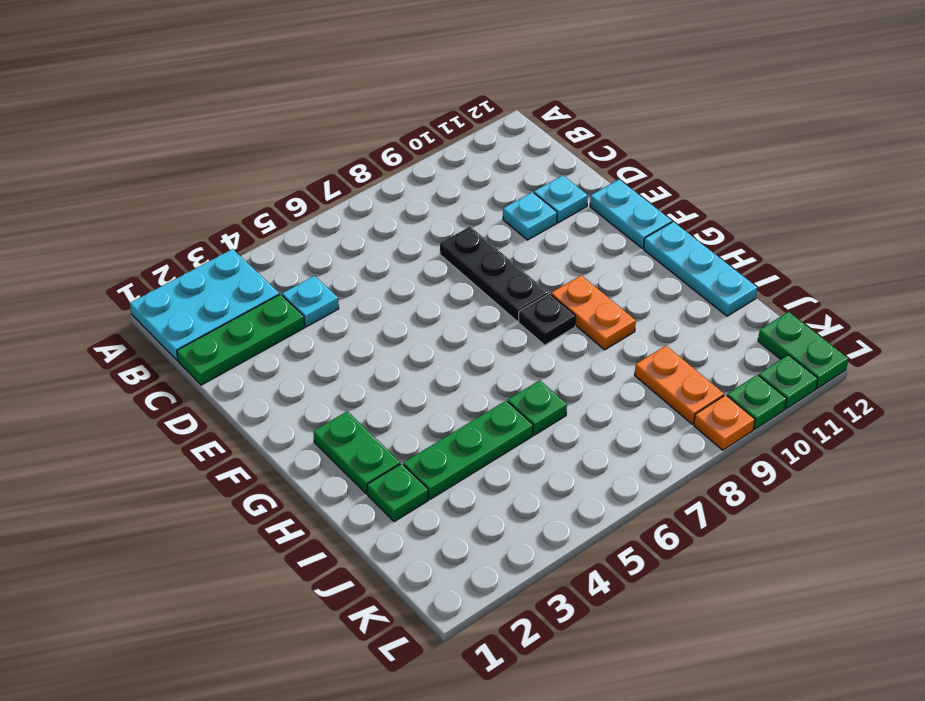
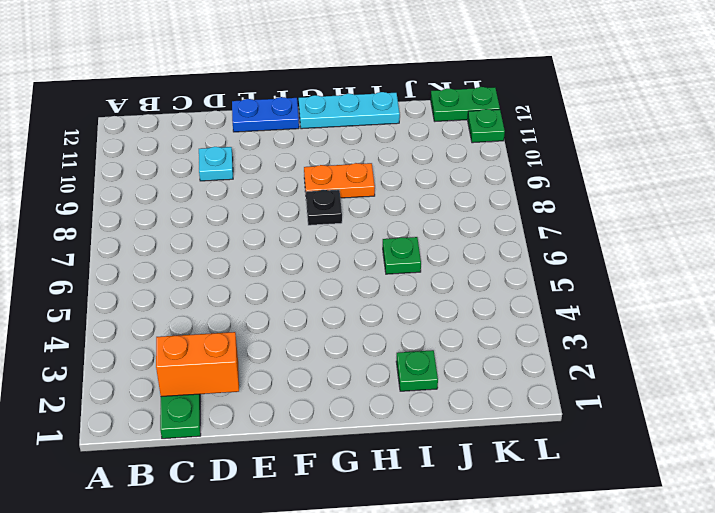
orange 1x2 brick [156,332,239,397] -> none
blue 1x2 plate [232,97,299,132] -> cyan 1x2 plate [590,180,672,248]
none -> cyan 2x3 plate [130,249,279,361]
none -> cyan 1x1 plate [282,276,339,327]
none -> black 1x3 plate [440,227,548,321]

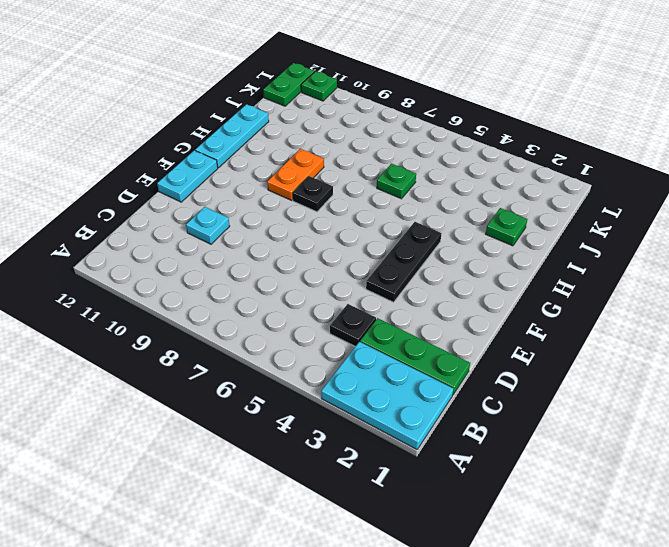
black 1x1 plate [330,304,376,346] -> cyan 1x1 plate [282,276,339,327]
black 1x3 plate [366,222,442,302] -> black 1x3 plate moved to [440,227,548,321]
none -> cyan 1x1 plate [534,175,588,223]
none -> green 1x2 plate [313,411,400,494]
none -> green 1x3 plate [403,401,533,499]

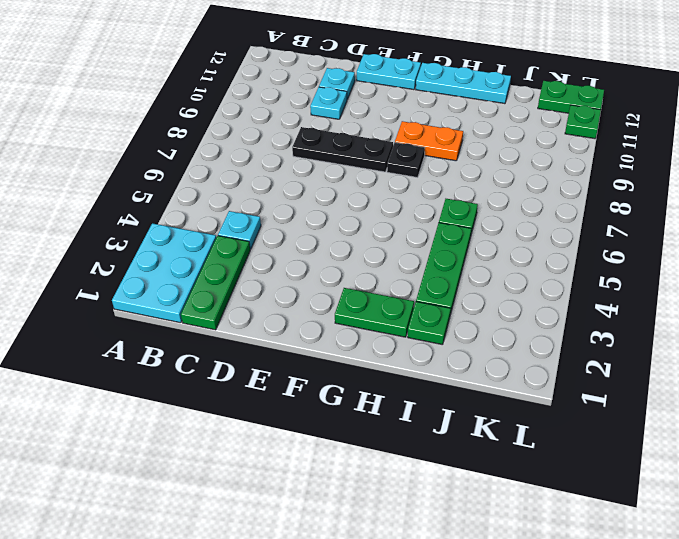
none -> orange 1x2 plate [635,346,724,424]
none -> orange 1x1 plate [694,395,755,450]
none -> green 1x1 plate [727,375,787,429]

